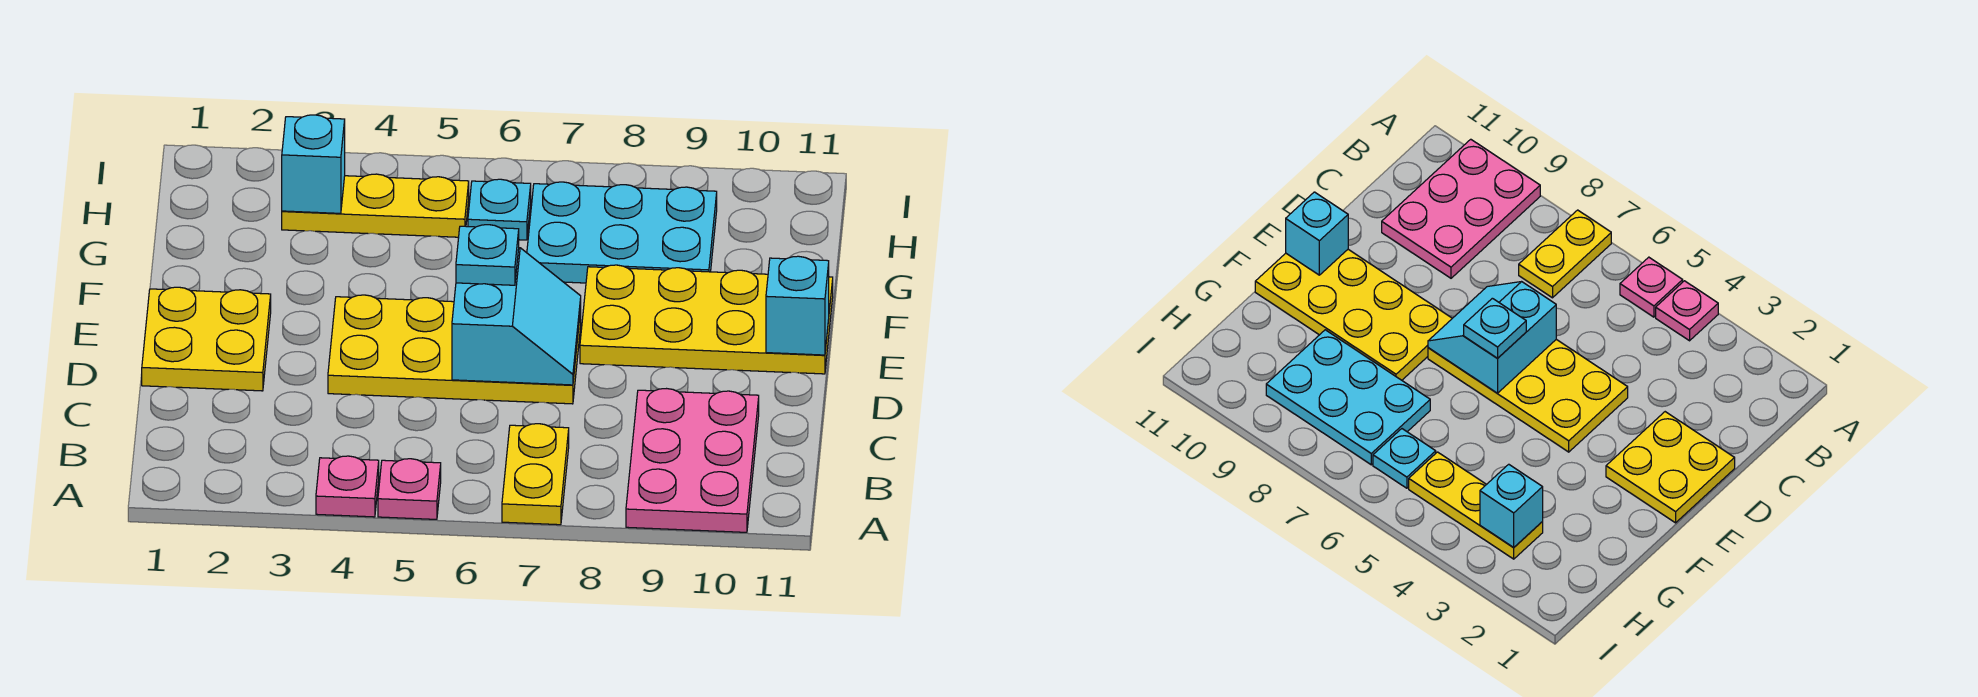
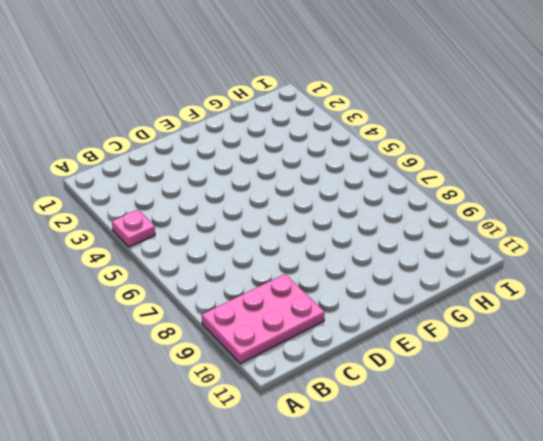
none -> pink 1x1 plate [378,459,441,519]
none -> yellow 1x2 plate [502,424,569,525]
none -> yellow 2x2 plate [142,287,271,391]

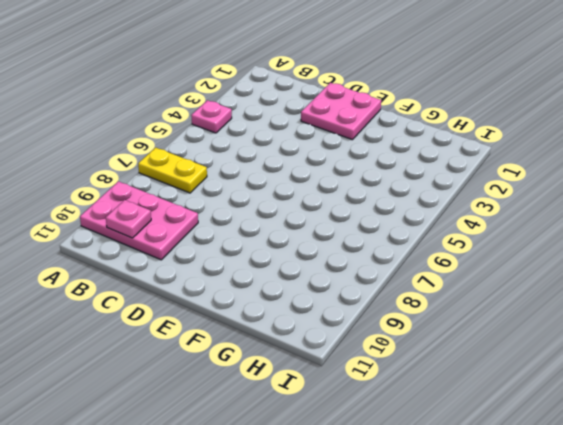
pink 1x1 plate [106,200,151,238] -> pink 1x1 plate moved to [378,459,441,519]
pink 2x2 plate [301,83,381,140] -> yellow 2x2 plate [142,287,271,391]
none -> yellow 2x4 plate [328,295,581,404]
none -> yellow 2x4 plate [580,265,833,374]
none -> cyan 2x3 plate [527,182,717,283]

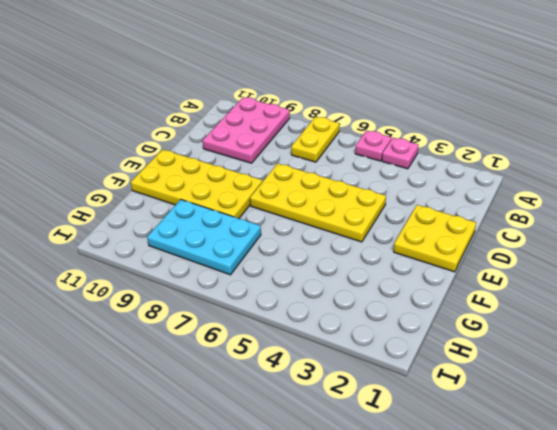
none -> yellow 1x3 plate [282,174,469,237]
none -> cyan 1x1 plate [468,179,531,240]
none -> cyan 2x2 slope [452,248,581,385]

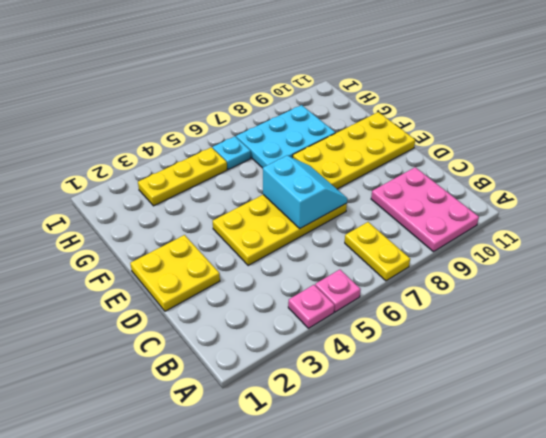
none -> cyan 1x1 brick [766,256,829,355]
none -> cyan 1x1 brick [282,115,345,213]
none -> cyan 1x1 plate [456,225,519,285]

